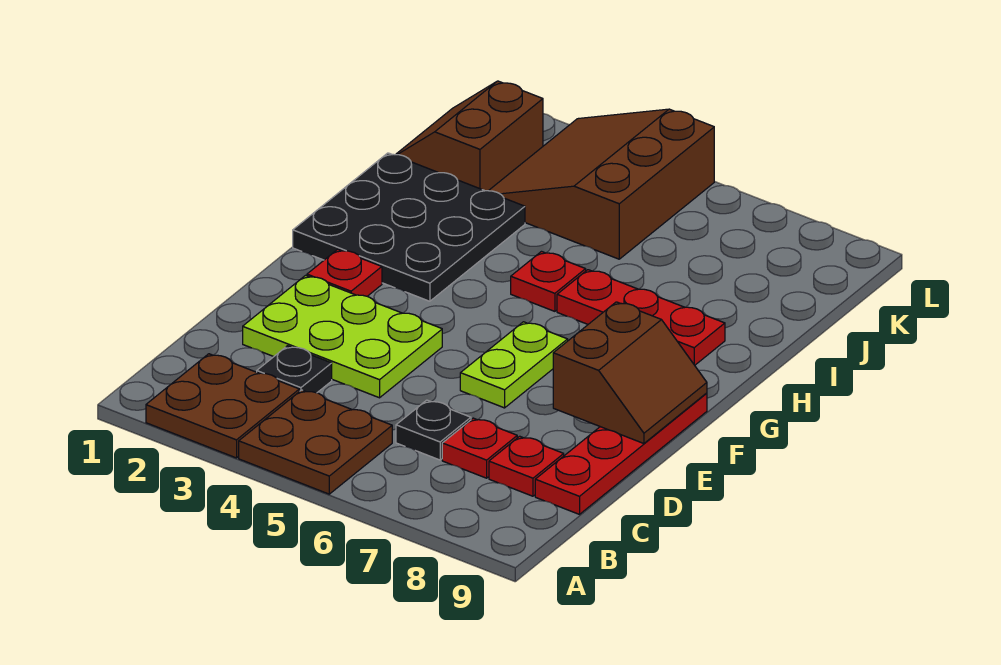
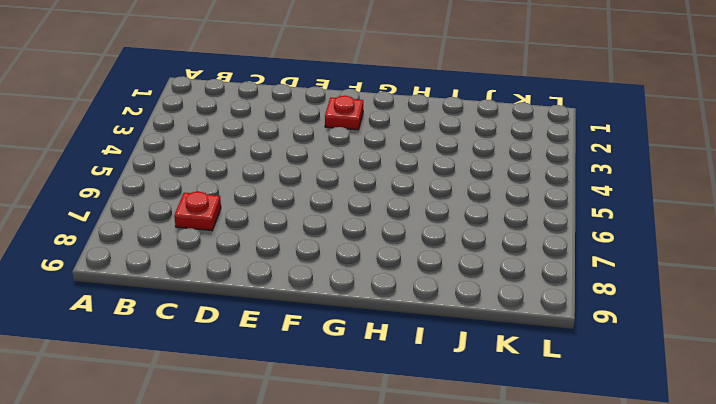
none -> brown 2x2 plate [146,354,299,458]
none -> brown 2x2 plate [239,390,392,494]
none -> black 1x1 plate [257,346,332,393]

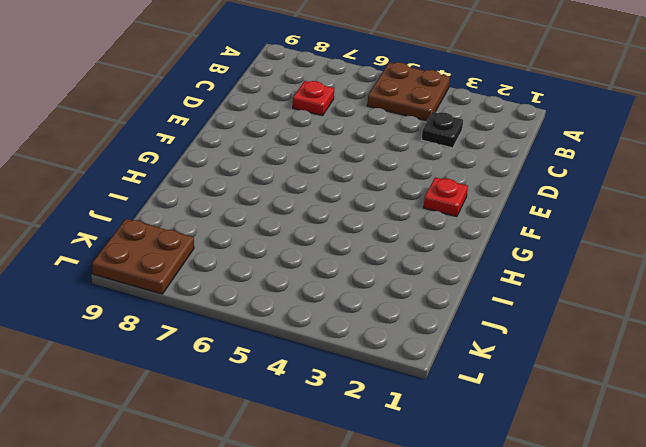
brown 2x2 plate [92,219,194,294] -> brown 2x2 plate moved to [146,354,299,458]
none -> black 1x1 plate [396,400,471,460]
none -> red 1x1 plate [489,436,564,496]
none -> red 1x4 plate [535,393,707,514]

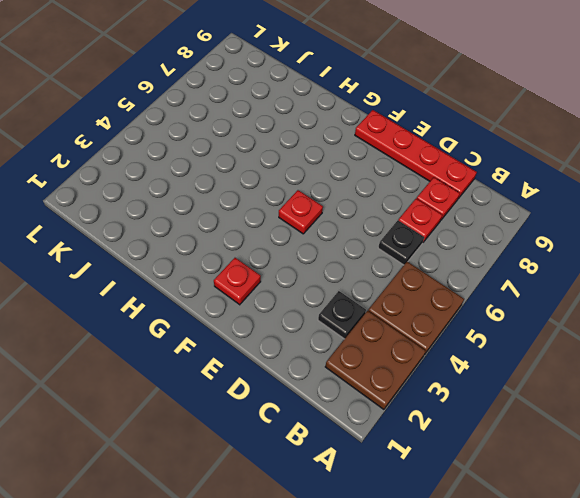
red 1x1 plate [279,190,323,234] -> red 1x1 plate moved to [511,252,586,311]
none -> lime 2x3 plate [243,276,442,398]
none -> lime 1x2 plate [460,322,568,408]
none -> black 3x3 plate [293,153,525,301]

